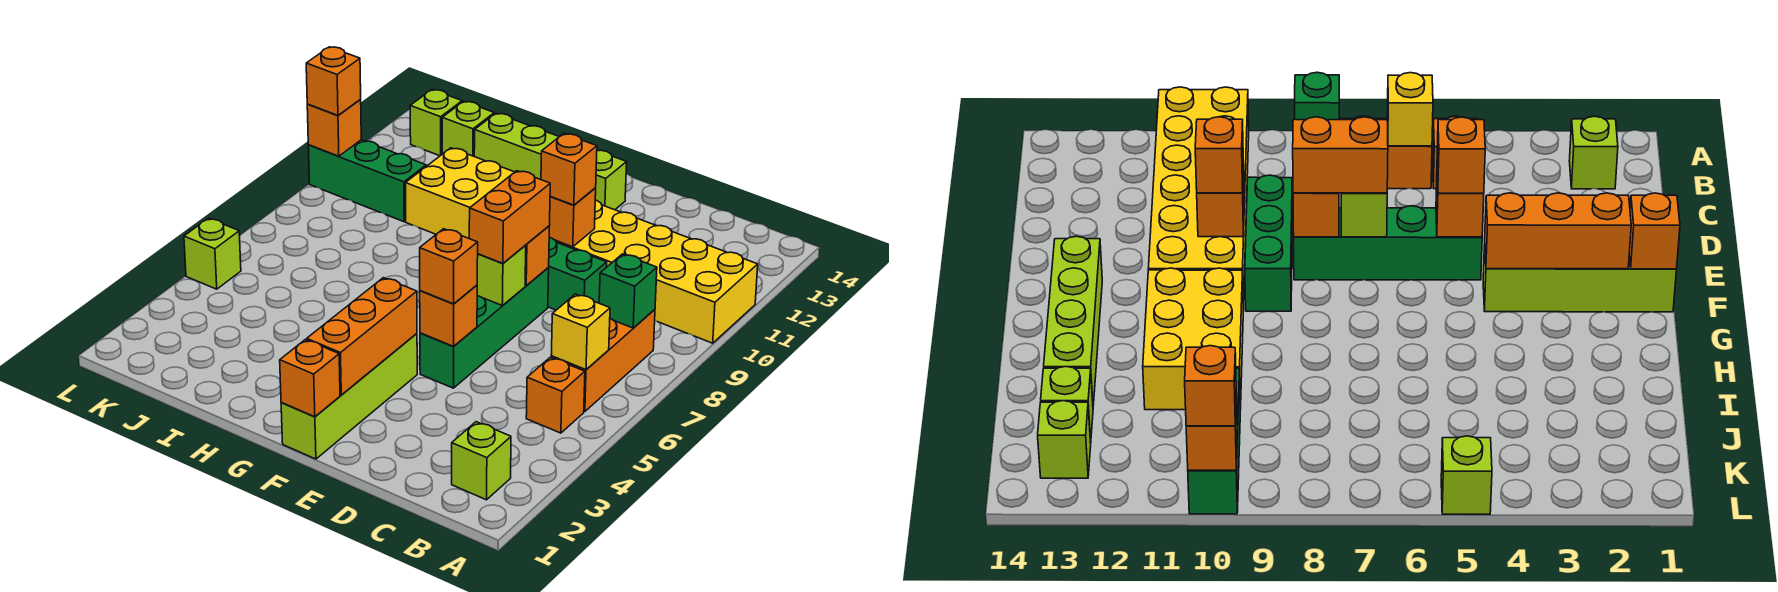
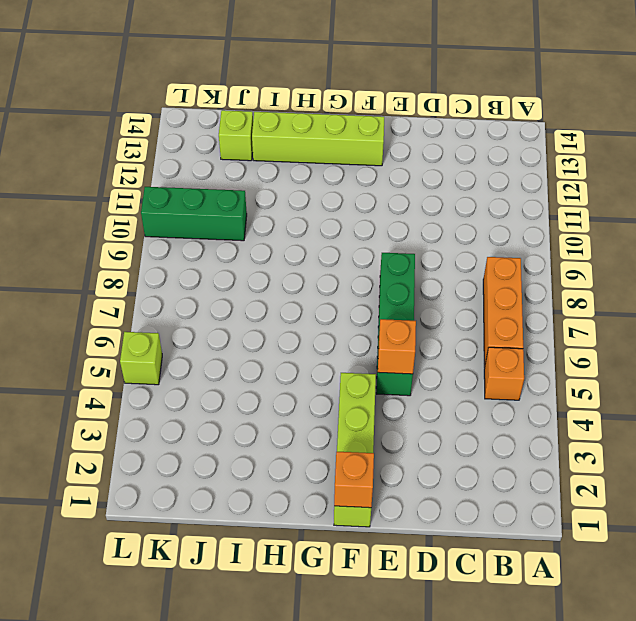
none -> yellow 2x6 brick [555,200,758,343]
none -> lime 1x1 brick [452,422,511,500]
none -> green 1x3 brick [548,238,607,310]

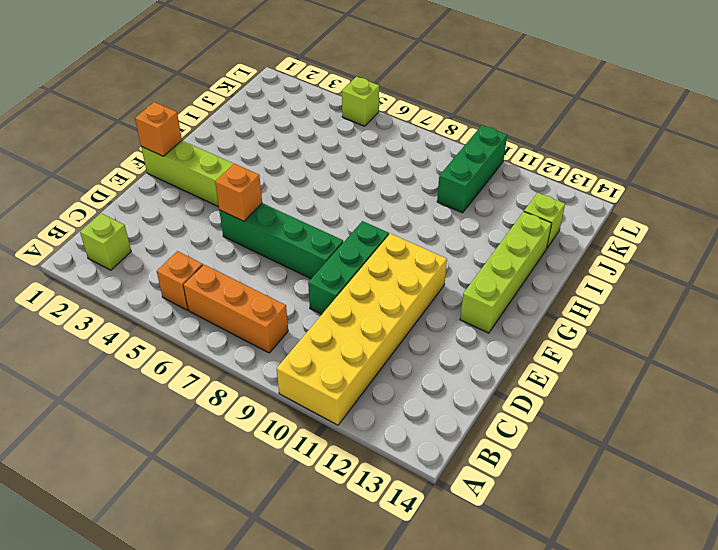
none -> yellow 2x3 brick [405,148,514,238]
none -> lime 1x1 brick [410,90,462,156]
none -> yellow 1x1 brick [551,294,610,370]

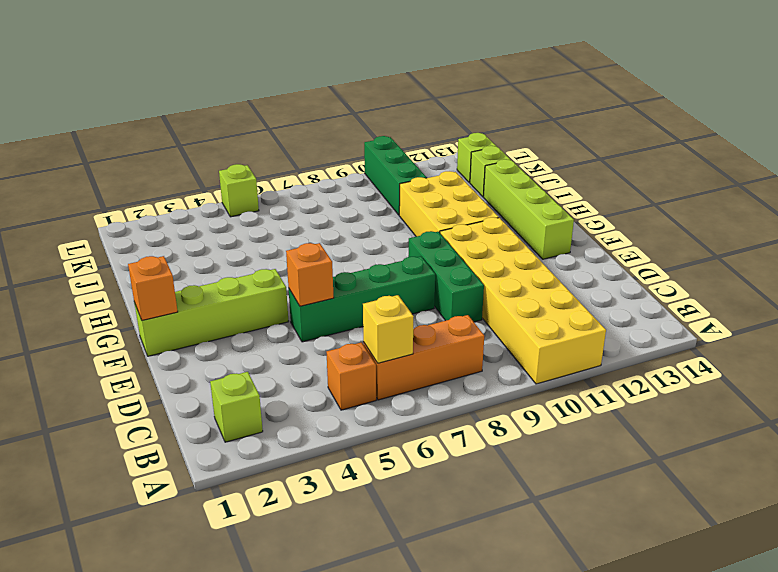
none -> green 1x1 brick [599,254,657,328]
none -> lime 1x1 brick [477,245,526,305]
none -> orange 1x1 brick [525,226,549,286]

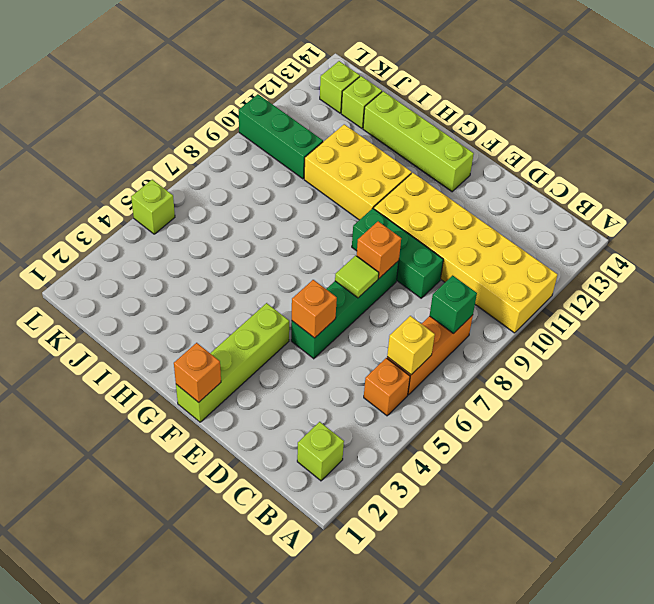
lime 1x1 tile [335,255,379,298] -> lime 1x1 brick [477,245,526,305]
none -> orange 1x1 brick [549,188,596,247]
none -> orange 1x3 brick [307,278,417,395]
none -> orange 1x1 brick [307,99,361,156]

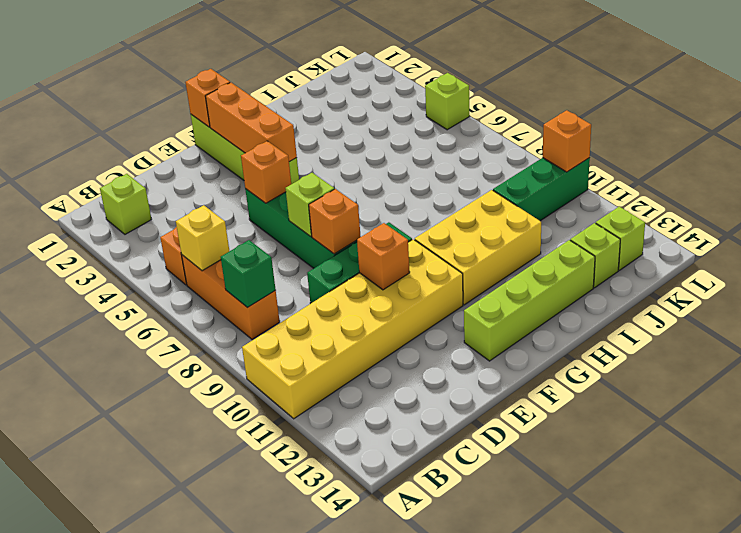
none -> orange 1x1 brick [420,229,478,304]
none -> orange 1x2 brick [469,171,550,263]
none -> orange 1x1 brick [541,134,597,205]

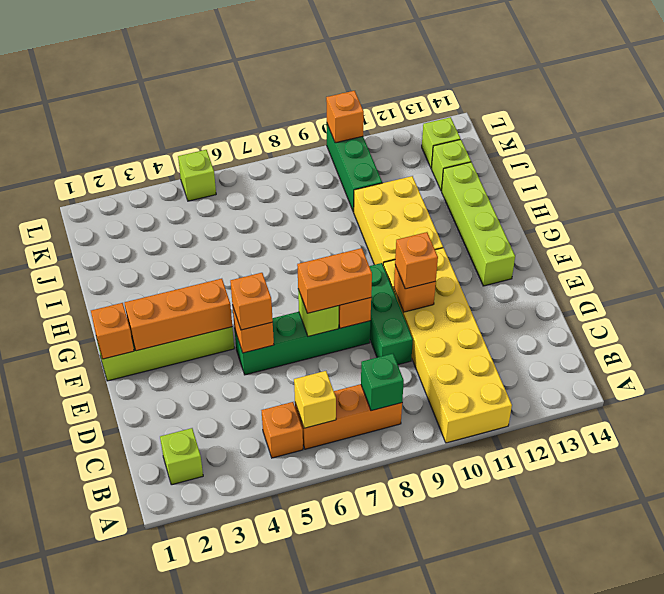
none -> orange 1x1 brick [306,47,361,116]

